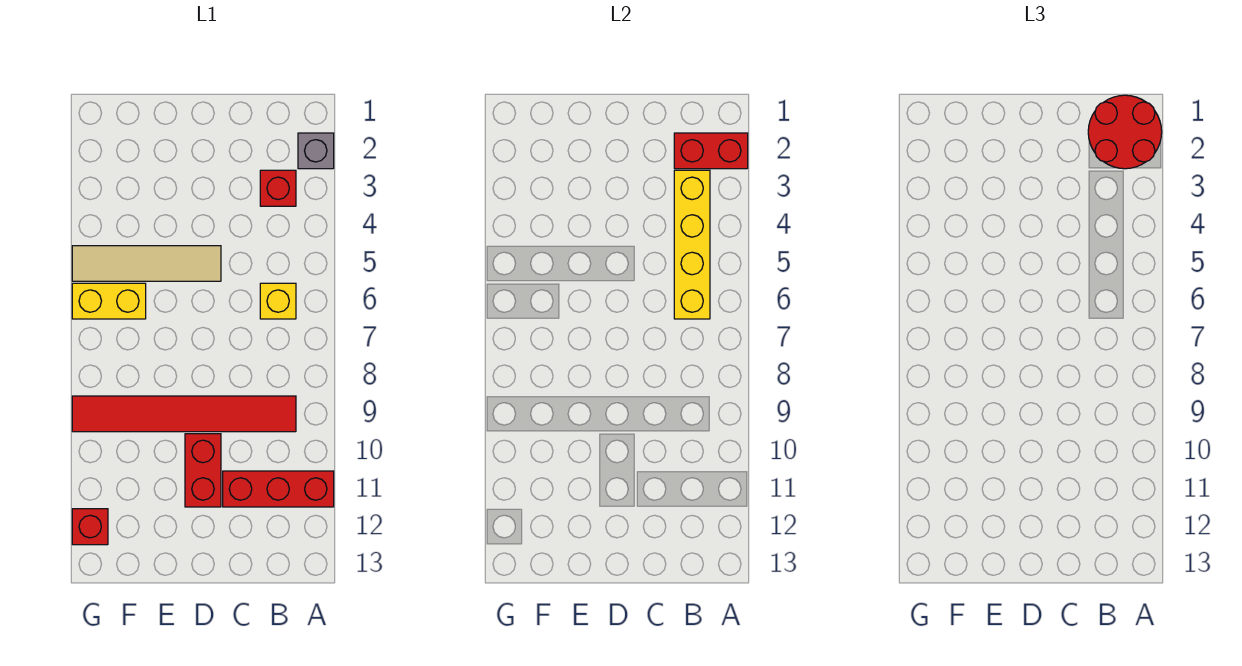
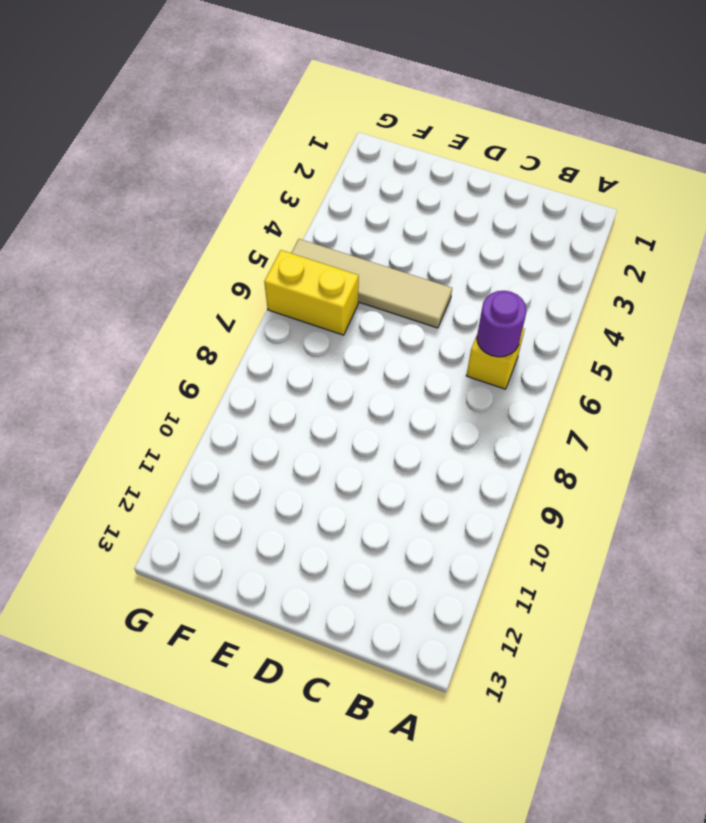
purple 1x1 round brick [477,291,527,357] -> yellow 1x4 brick [674,170,710,319]
none -> grey 1x1 brick [298,133,334,169]
none -> red 1x3 brick [223,471,334,507]
none -> red 1x1 brick [260,170,296,206]

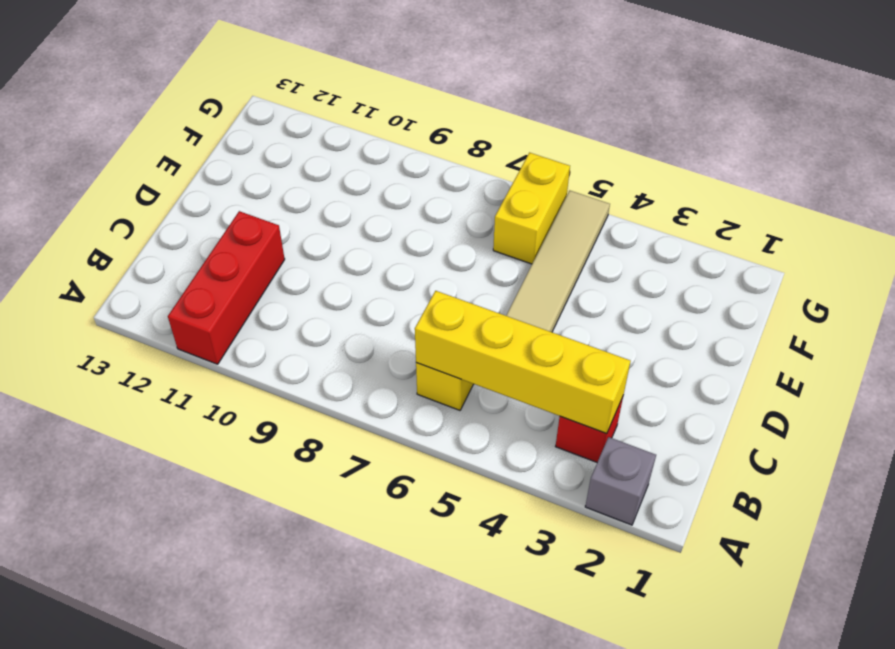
none -> red 1x6 tile [72,396,296,432]
none -> red 1x2 brick [185,434,221,507]
none -> red 1x1 brick [72,509,108,545]

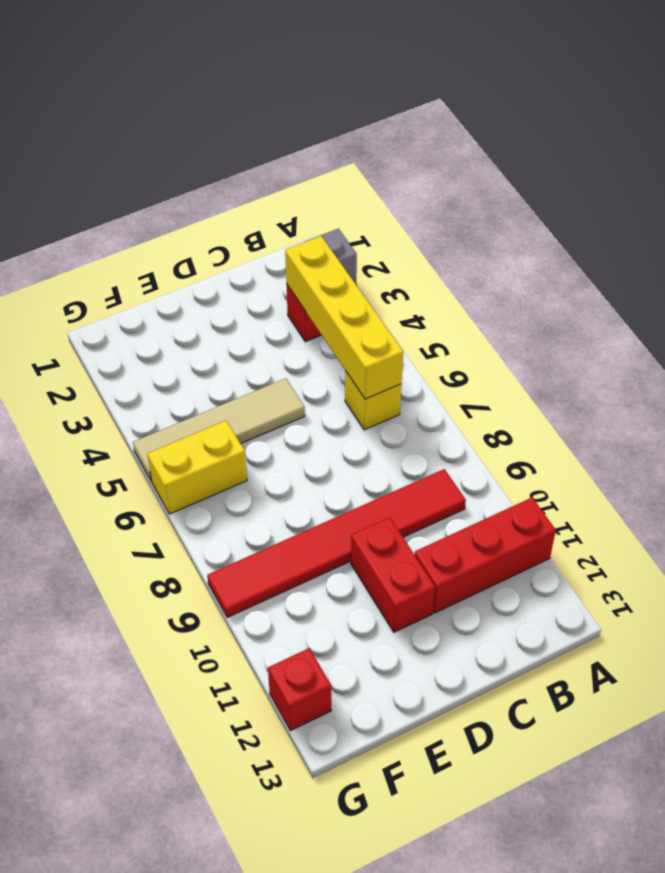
none -> red 1x2 brick [674,133,748,169]
none -> red 2x2 round brick [1088,95,1162,169]

